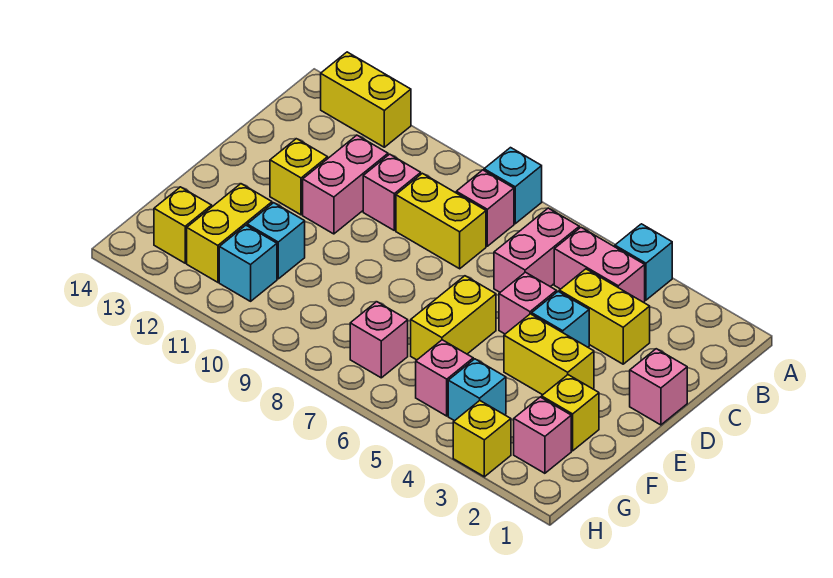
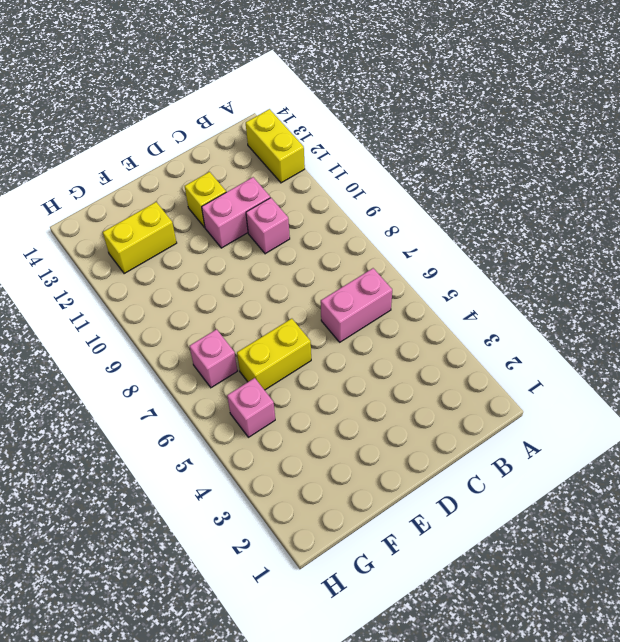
none -> cyan 1x1 brick [615,224,672,300]
none -> cyan 1x1 brick [484,148,542,224]
none -> pink 1x2 brick [554,227,645,302]

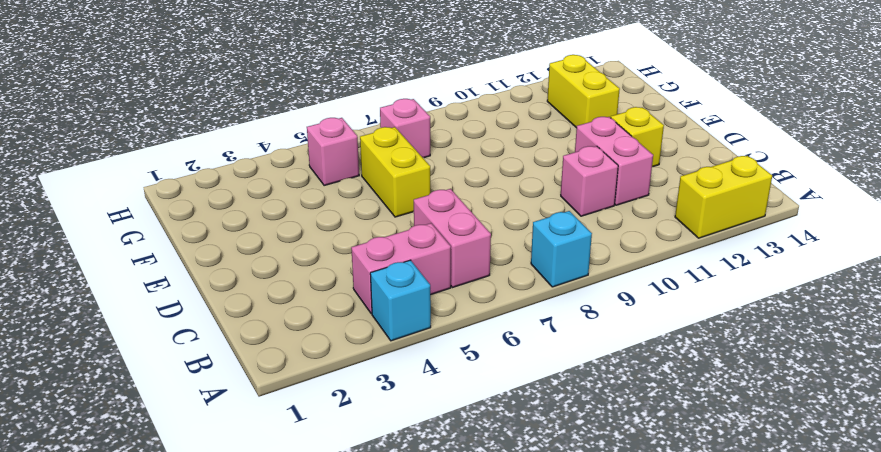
none -> pink 1x1 brick [456,170,514,246]
none -> yellow 1x2 brick [559,269,650,364]
none -> yellow 1x2 brick [396,173,486,269]

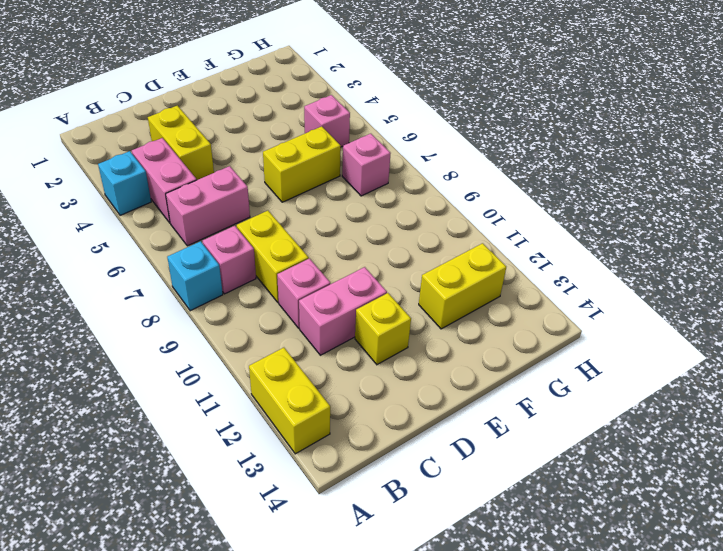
none -> pink 1x1 brick [630,349,687,425]
none -> cyan 1x1 brick [532,292,589,347]
none -> pink 1x1 brick [499,272,557,334]

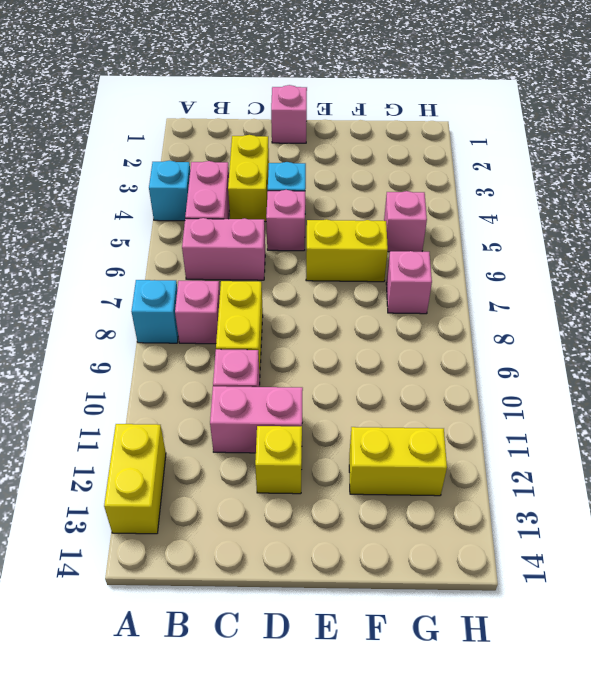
none -> yellow 1x2 brick [504,314,594,395]
none -> yellow 1x1 brick [542,375,599,451]
none -> cyan 1x1 brick [247,203,305,279]

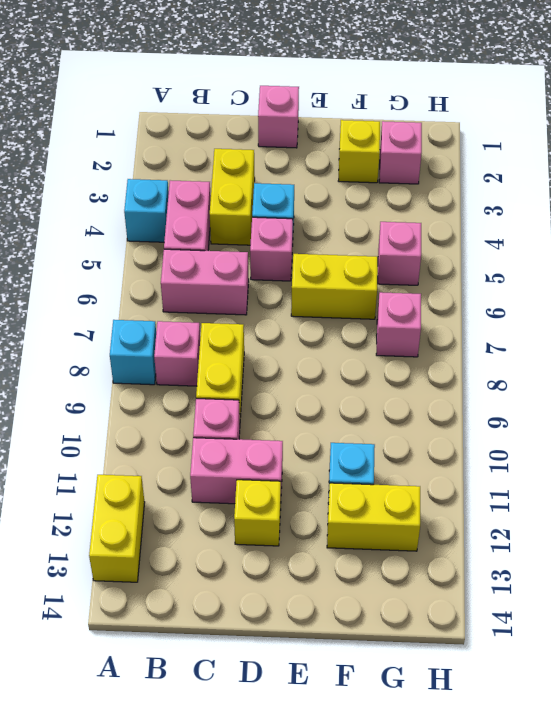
none -> yellow 1x2 brick [504,314,594,395]
none -> cyan 1x1 brick [448,359,506,421]
none -> cyan 1x1 brick [219,225,277,301]

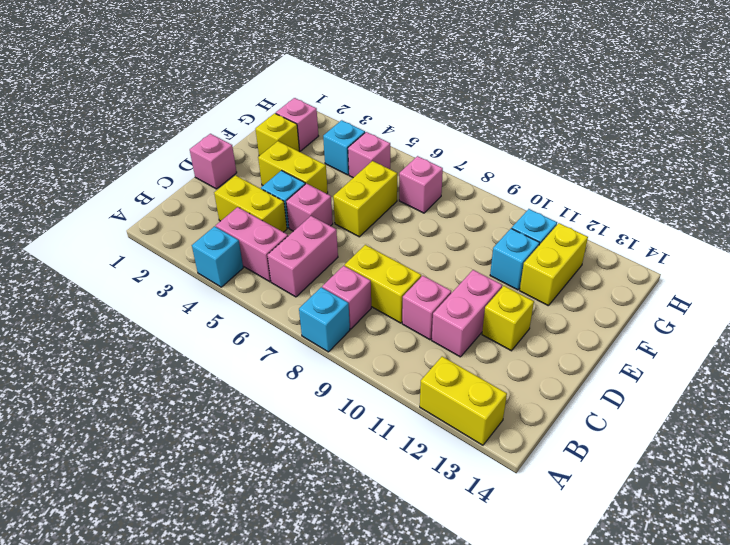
none -> yellow 1x1 brick [154,187,212,263]
none -> yellow 1x1 brick [453,401,511,477]

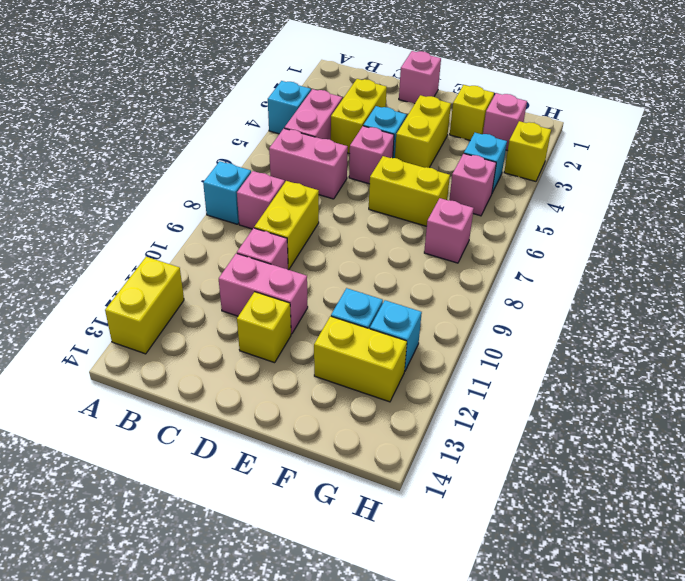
none -> yellow 1x1 brick [154,187,212,263]

